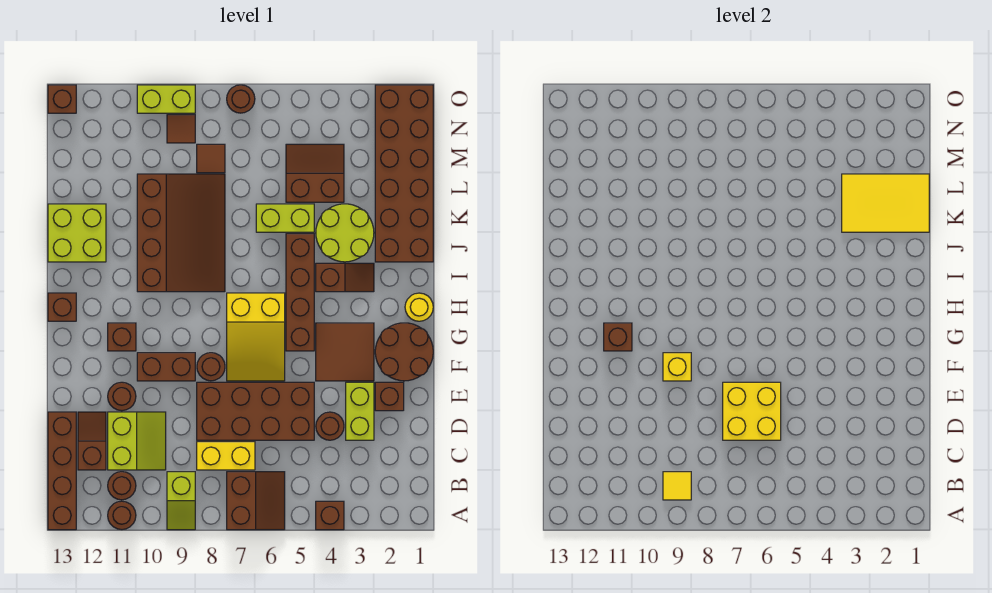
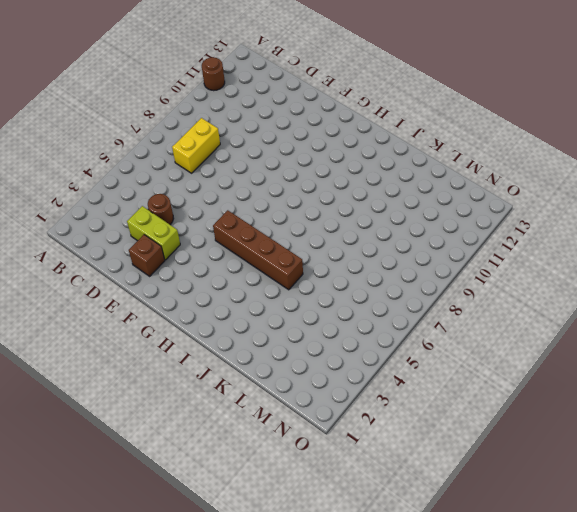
none -> brown 1x1 brick [316,501,344,530]
none -> brown 2x2 slope [227,472,285,530]
none -> lime 1x2 slope [167,472,195,530]
none -> brown 1x4 brick [48,412,76,530]

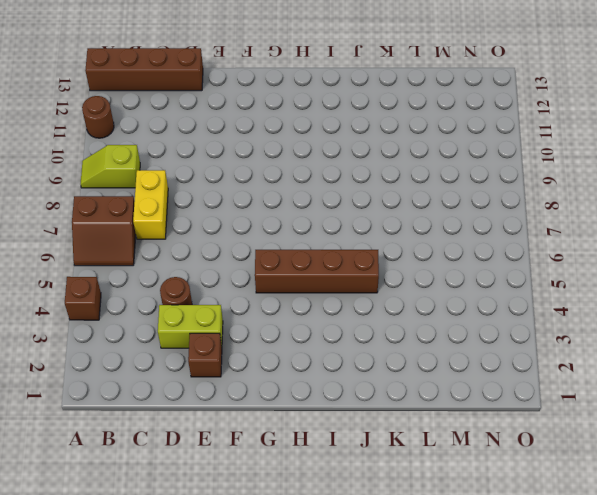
none -> brown 1x1 round brick [108,472,136,500]
none -> lime 2x2 slope [108,412,166,470]
none -> brown 1x2 slope [78,412,106,470]
none -> brown 2x4 brick [197,382,314,440]

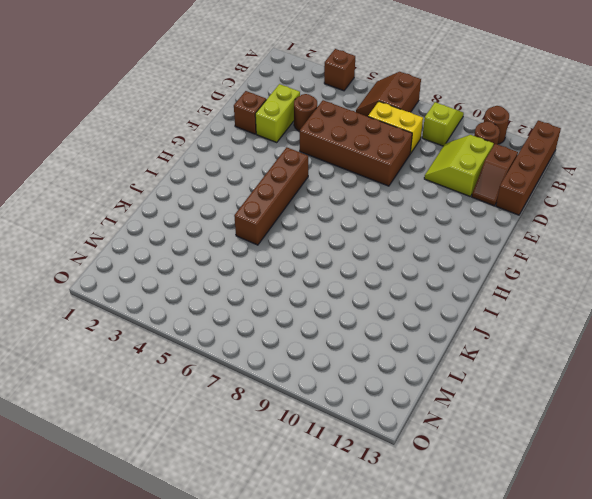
none -> brown 1x1 round brick [108,382,136,411]
none -> brown 2x2 round brick [375,323,433,381]
none -> brown 2x2 tile [316,323,374,381]
none -> yellow 2x3 slope [227,293,285,381]

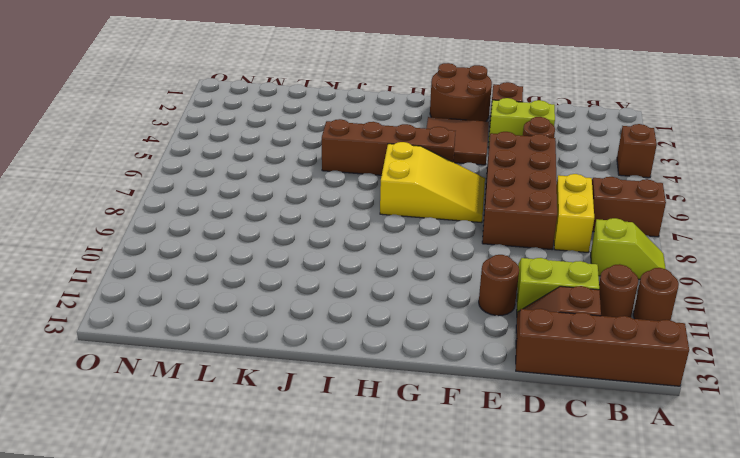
none -> brown 1x1 round brick [197,353,225,381]
none -> brown 1x2 brick [137,353,195,381]
none -> brown 1x1 brick [108,323,136,351]
none -> yellow 1x1 round brick [405,293,433,321]

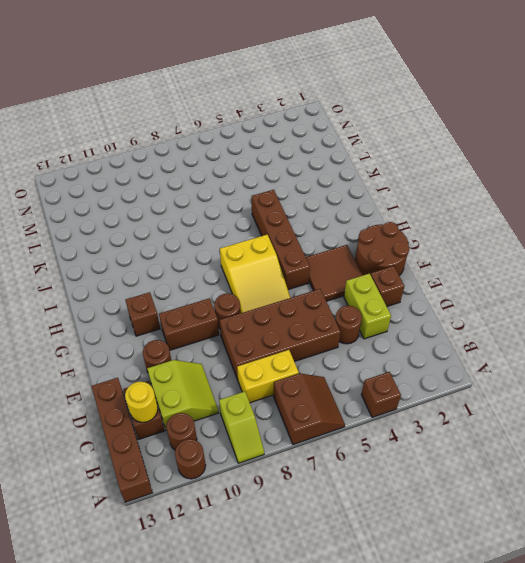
yellow 1x1 round brick [125,382,158,422] -> yellow 1x1 round brick moved to [405,293,433,321]
none -> brown 1x1 brick [48,293,76,321]
none -> brown 1x2 slope [316,263,374,292]
none -> brown 3x4 slope [137,174,225,292]
none -> brown 2x6 brick [375,85,433,262]

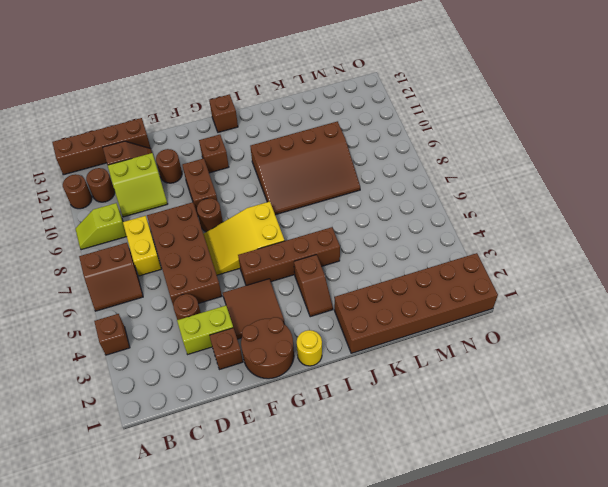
none -> lime 2x2 round brick [316,204,374,262]
none -> lime 2x2 brick [48,204,106,262]
none -> lime 1x2 brick [256,204,314,232]
none -> brown 2x2 slope [286,144,344,202]

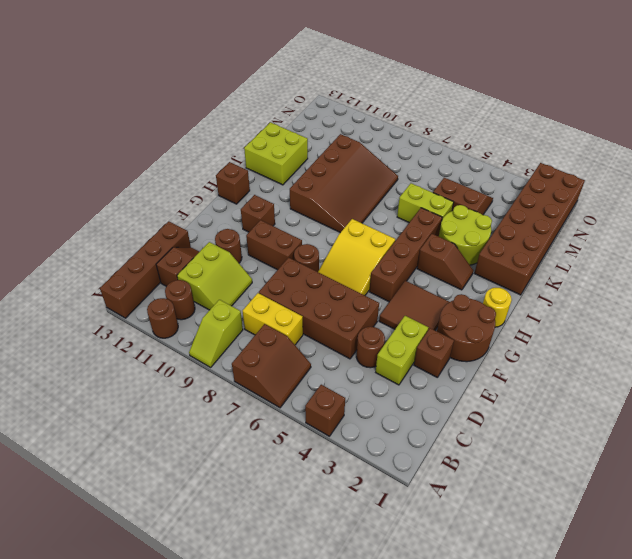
none -> brown 1x1 tile [197,144,225,173]
none -> brown 1x1 tile [167,115,195,143]
none -> brown 1x1 round brick [227,85,255,113]
none -> lime 1x2 brick [137,85,195,113]

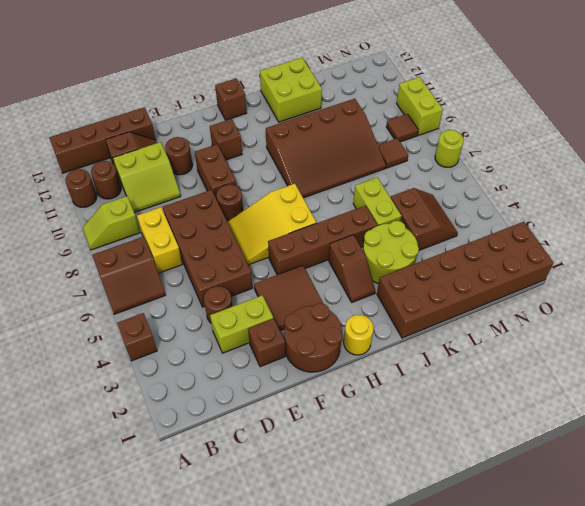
lime 1x1 round brick [435,130,464,167] -> brown 1x1 round brick [227,85,255,113]
none -> brown 1x1 brick [48,85,76,113]
none -> yellow 1x1 tile [663,472,691,500]
none -> yellow 2x2 brick [723,382,781,440]
none -> yellow 1x1 brick [663,353,691,381]

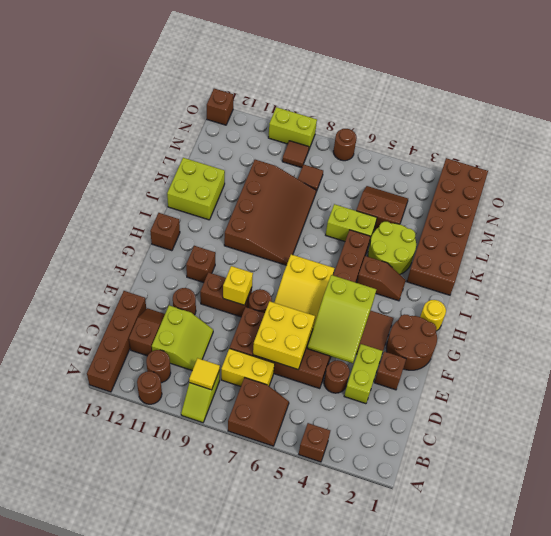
lime 2x3 slope [307,275,376,363] -> none
none -> brown 1x1 brick [604,323,632,351]
none -> yellow 2x3 tile [842,174,929,232]

